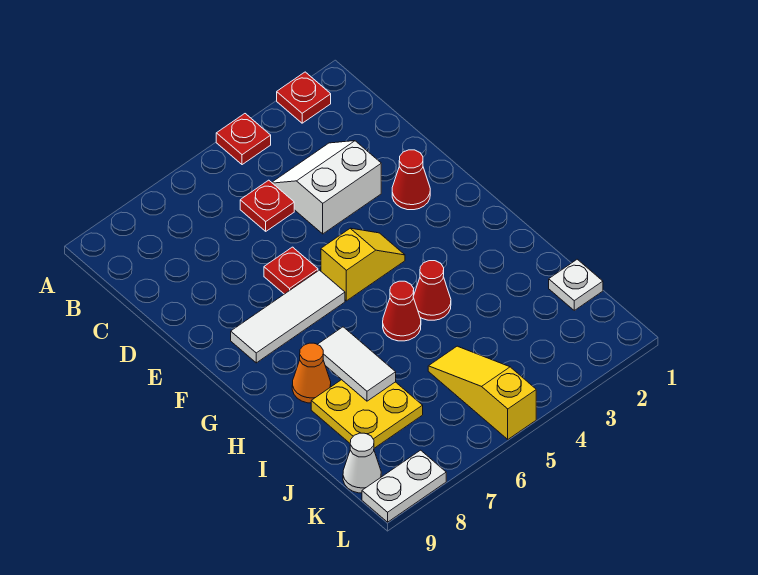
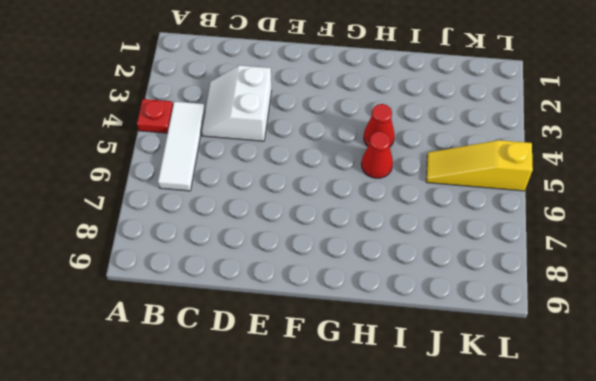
white 1x3 tile [158,102,205,191] -> white 1x3 tile moved to [231,270,345,363]
none -> red 1x1 plate [277,72,331,123]
none -> red 1x1 plate [240,180,294,231]
none -> red 1x1 cone [392,150,430,210]

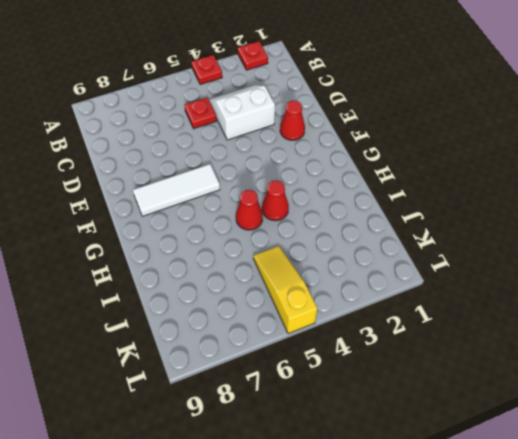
none -> red 1x1 plate [264,247,318,294]
none -> yellow 1x2 slope [321,228,405,301]
none -> orange 1x1 cone [292,343,331,403]

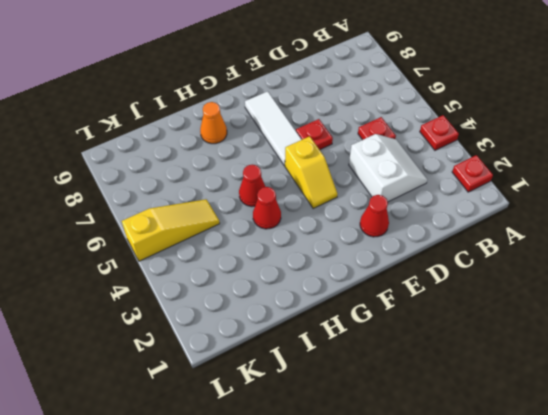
none -> yellow 2x2 plate [311,380,423,448]
none -> white 1x1 plate [549,259,603,310]
none -> white 1x1 cone [343,433,381,493]

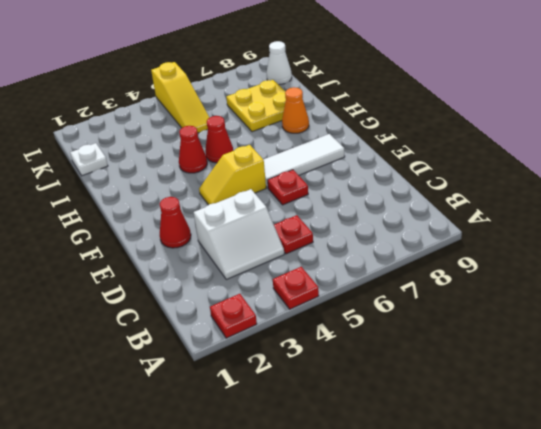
none -> white 1x2 plate [362,450,446,522]
none -> white 1x2 tile [318,327,396,401]

